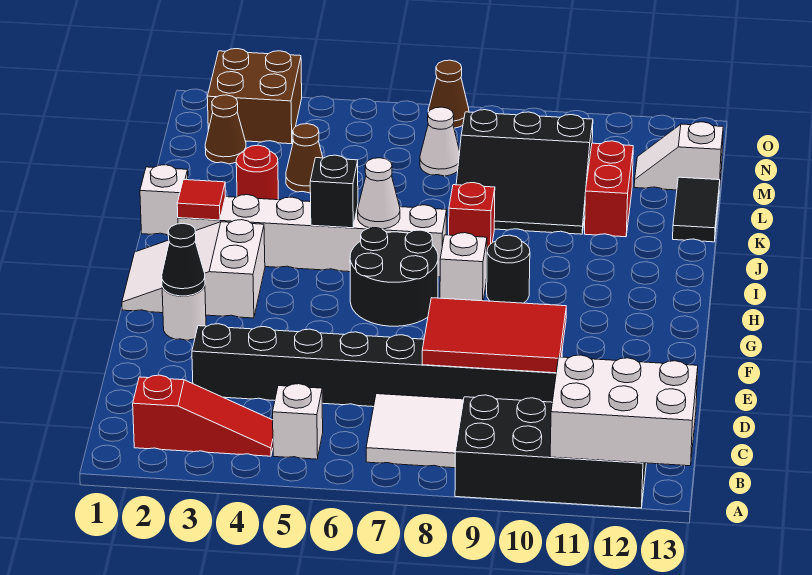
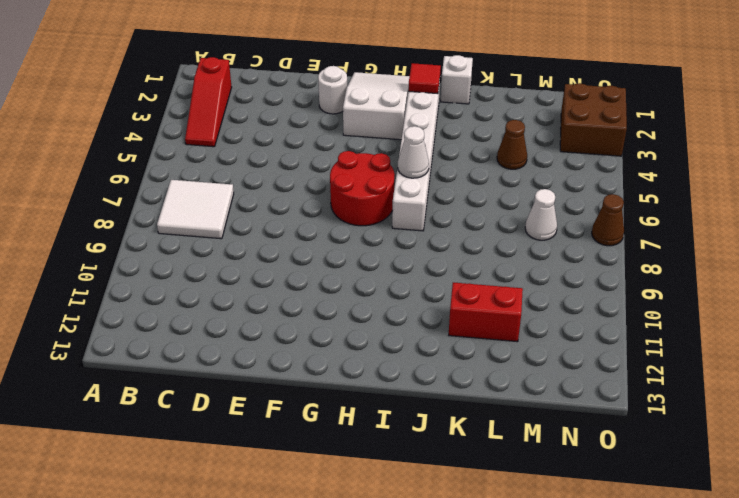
red 2x2 round brick [330,151,395,226] -> black 2x2 round brick [350,228,438,326]
none -> black 2x4 brick [455,395,646,508]
none -> white 1x1 brick [273,384,323,459]
none -> black 1x8 brick [192,324,563,407]

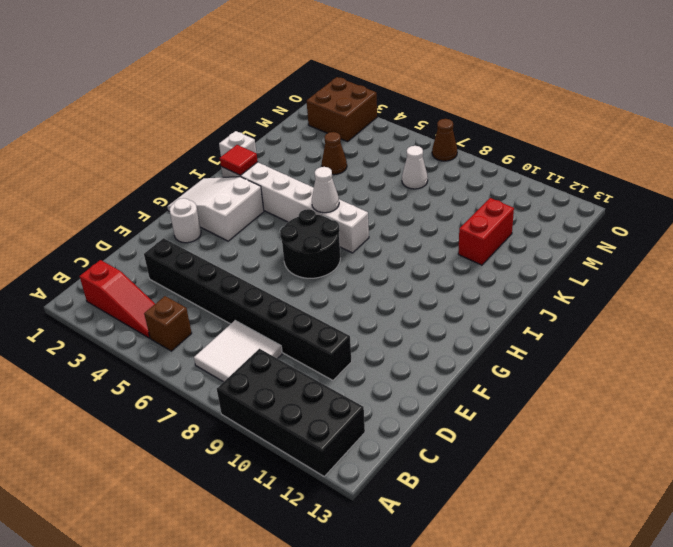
brown 1x1 brick [144,296,192,351] -> white 1x1 brick [273,384,323,459]
none -> white 1x1 brick [440,233,487,301]
none -> black 1x1 round brick [487,235,530,303]
none -> red 1x1 brick [449,183,495,249]

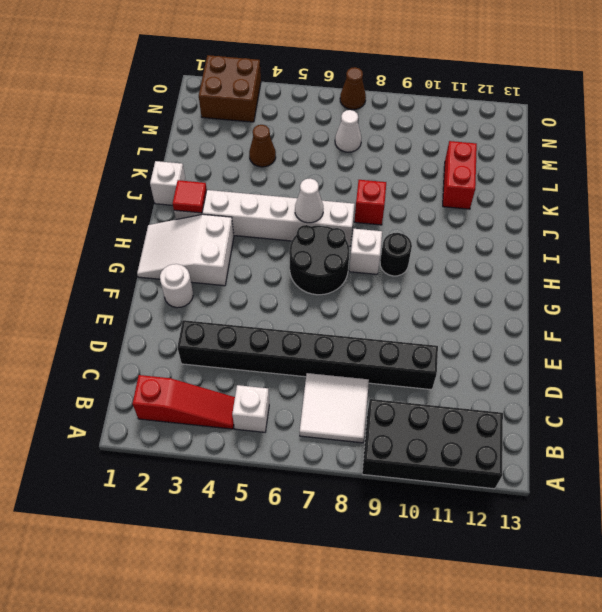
none -> red 1x1 round brick [236,145,278,200]
none -> black 3x3 slope [456,110,593,234]
none -> black 1x2 tile [673,177,720,242]

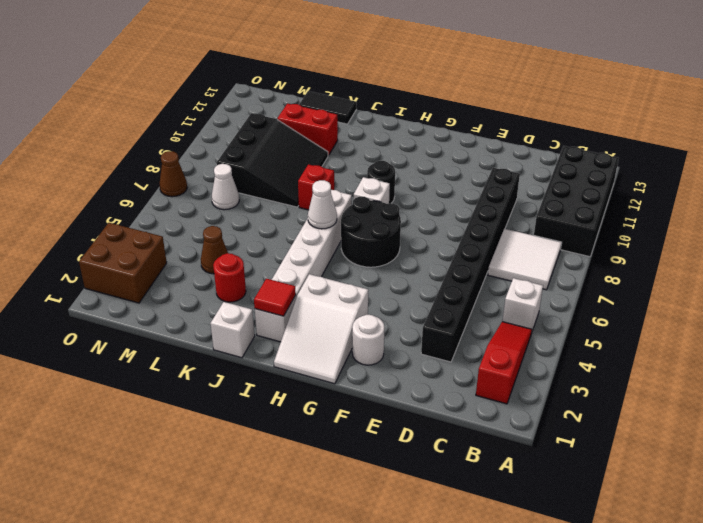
none -> brown 1x1 cone [205,95,246,164]
none -> white 1x2 slope [634,122,723,190]
none -> white 2x3 brick [550,355,698,466]

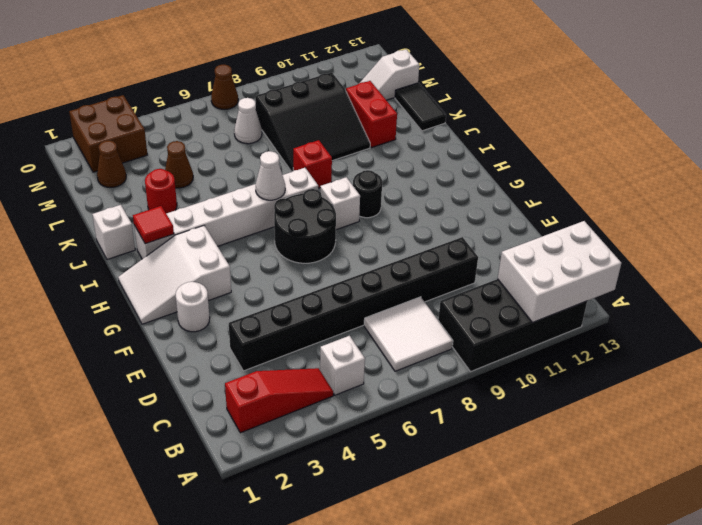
none -> red 2x3 tile [422,298,566,373]
none -> black 1x1 cone [162,223,205,296]
none -> black 1x1 brick [310,155,358,228]

